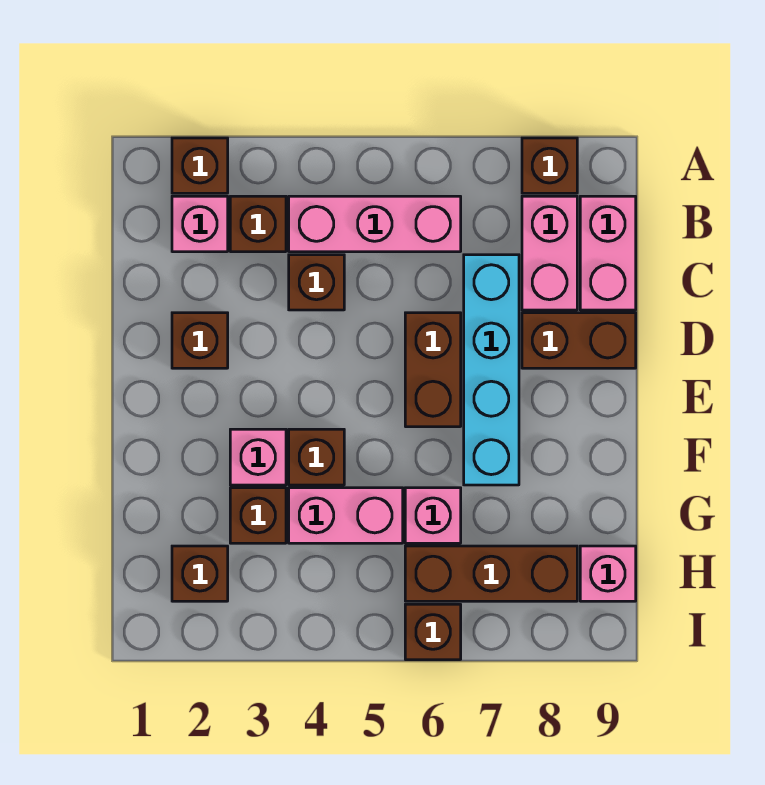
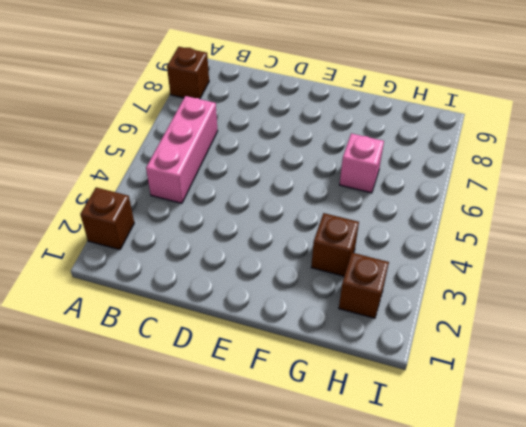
none -> pink 1x1 brick [172,196,228,252]
none -> brown 1x1 brick [230,196,286,252]
none -> pink 1x2 brick [522,196,577,310]

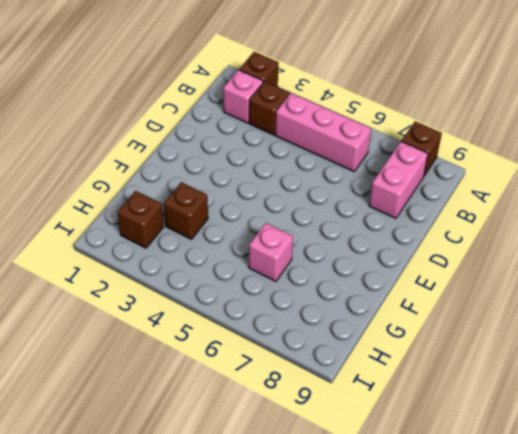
none -> pink 1x2 brick [580,196,636,310]
none -> brown 1x1 brick [289,255,344,310]
none -> cyan 1x4 brick [464,255,519,485]

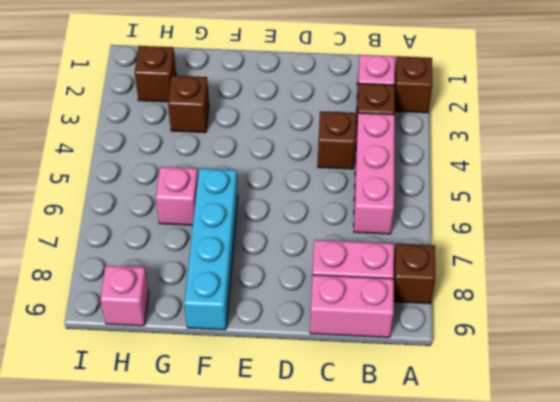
cyan 1x4 brick [184,168,238,330] -> cyan 1x4 brick turned to [464,255,519,485]
none -> brown 1x1 brick [172,313,228,368]
none -> brown 1x2 brick [405,313,461,427]
none -> brown 1x2 brick [522,313,636,368]

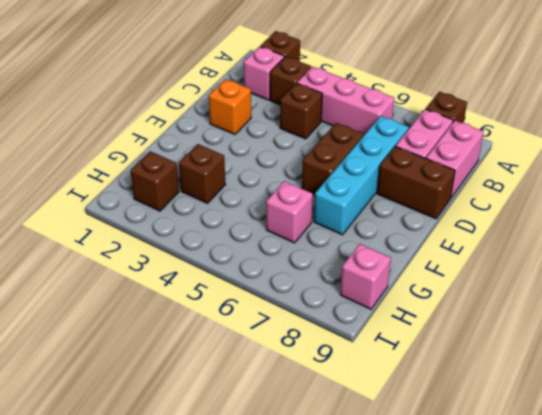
orange 1x1 brick [209,79,251,134] -> brown 1x1 brick [172,313,228,368]
none -> pink 1x1 brick [230,429,286,485]
none -> brown 1x1 brick [289,429,344,485]
none -> pink 1x2 brick [289,488,403,543]

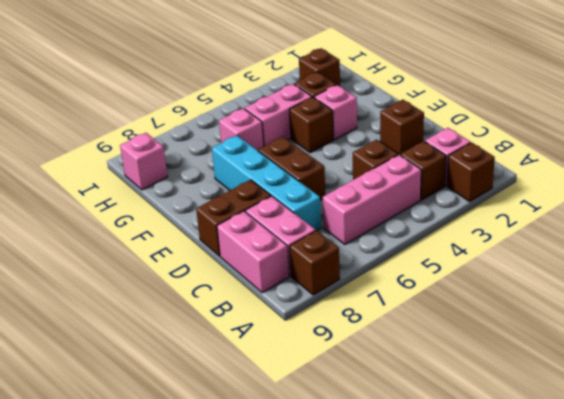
none -> brown 1x3 brick [405,546,577,601]
none -> brown 1x1 brick [405,604,461,660]

